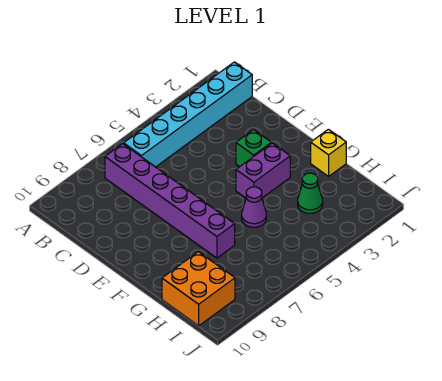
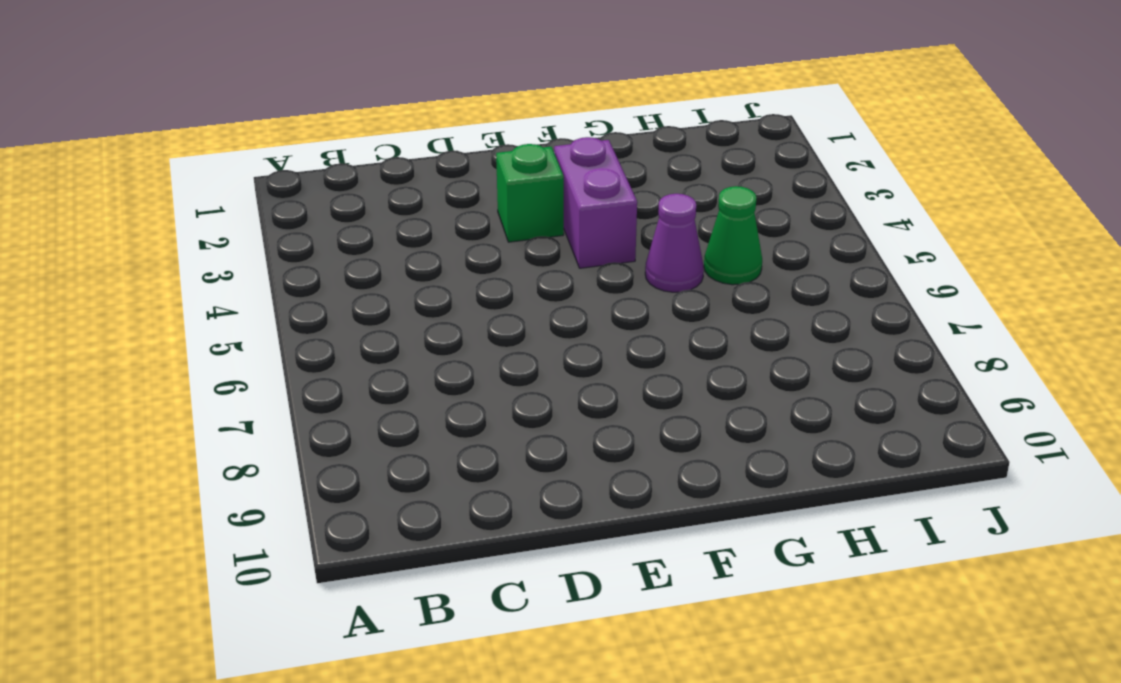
green 1x1 cone [704,186,762,285] -> green 1x1 cone moved to [298,173,323,213]
none -> cyan 1x6 brick [124,62,252,167]
none -> purple 1x6 brick [105,144,235,258]

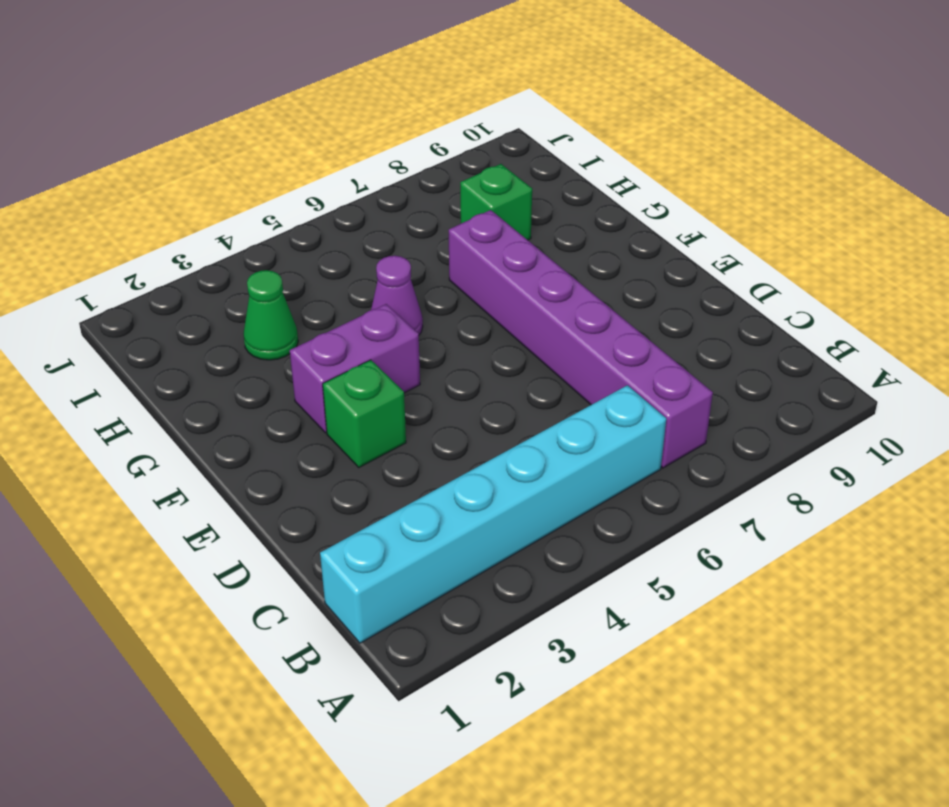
green 1x1 brick [460,164,532,240] -> none
none -> yellow 1x1 brick [311,129,346,176]
none -> orange 2x2 brick [162,252,235,326]

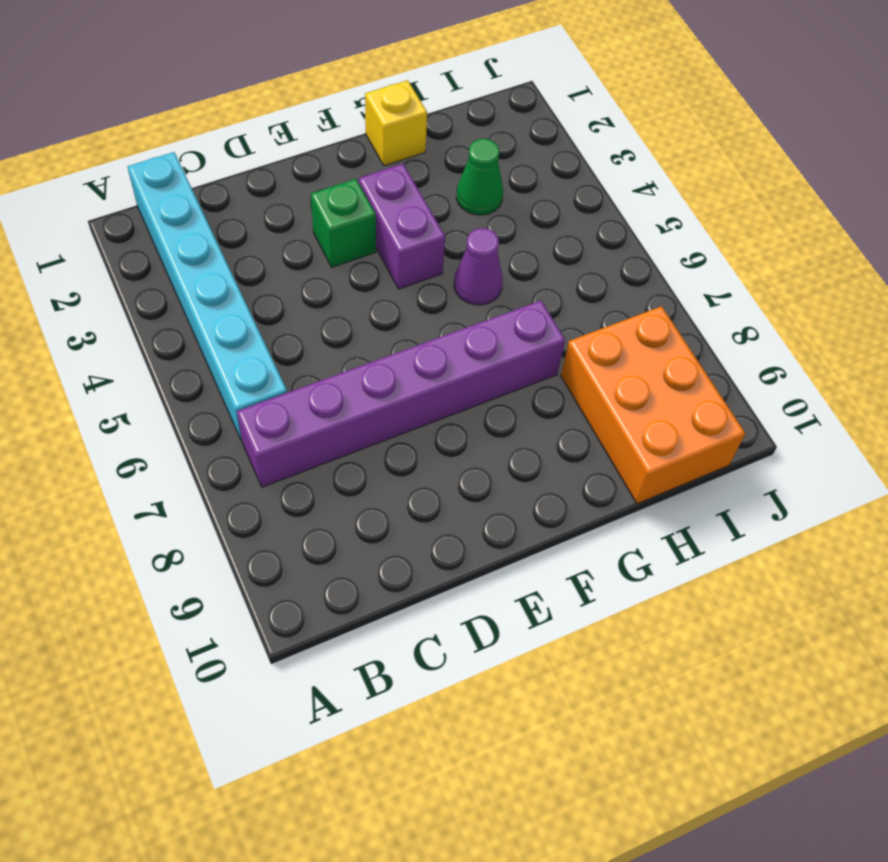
orange 2x3 brick [561,306,745,504] -> orange 2x2 brick [162,252,235,326]

